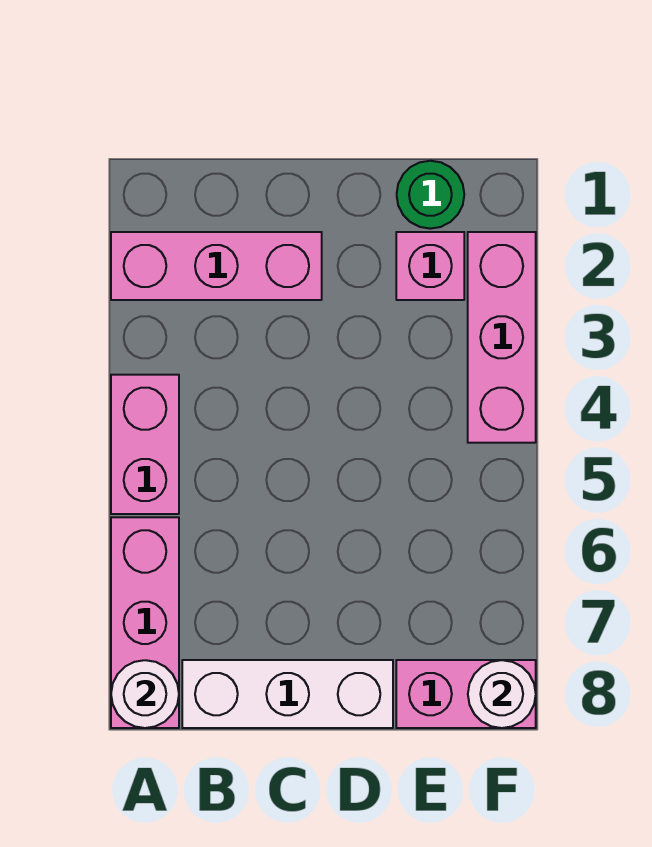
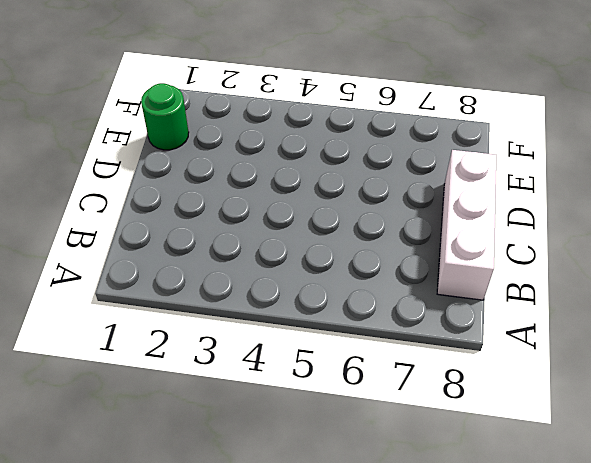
none -> pink 1x3 brick [111,232,322,300]
none -> pink 1x2 brick [111,375,179,514]

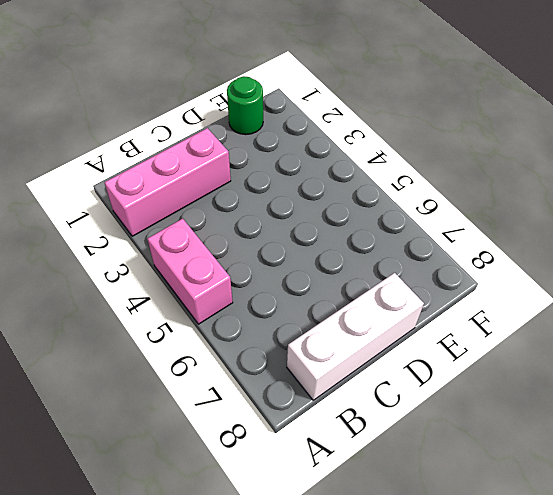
none -> pink 1x3 brick [111,517,179,728]
none -> pink 1x1 brick [396,232,464,300]

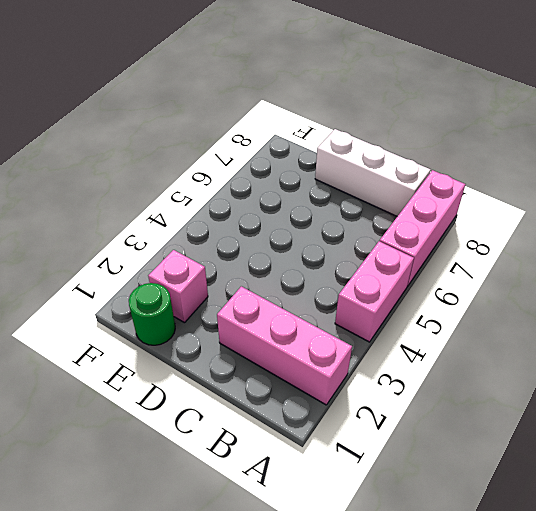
none -> pink 1x2 brick [396,660,536,728]
none -> pink 1x3 brick [468,232,536,443]

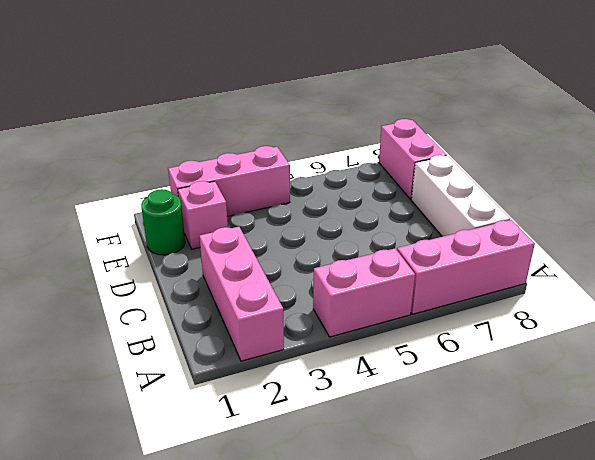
none -> white 1x1 round brick [111,660,179,728]
none -> white 1x1 round brick [468,660,536,728]

